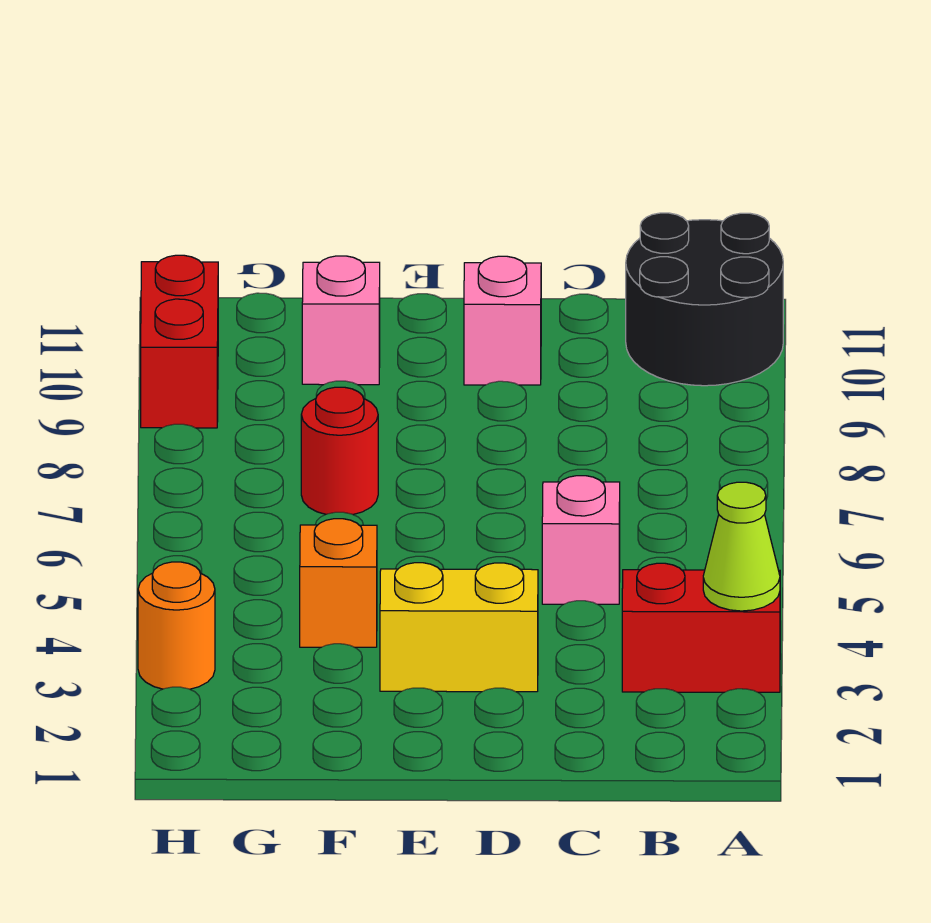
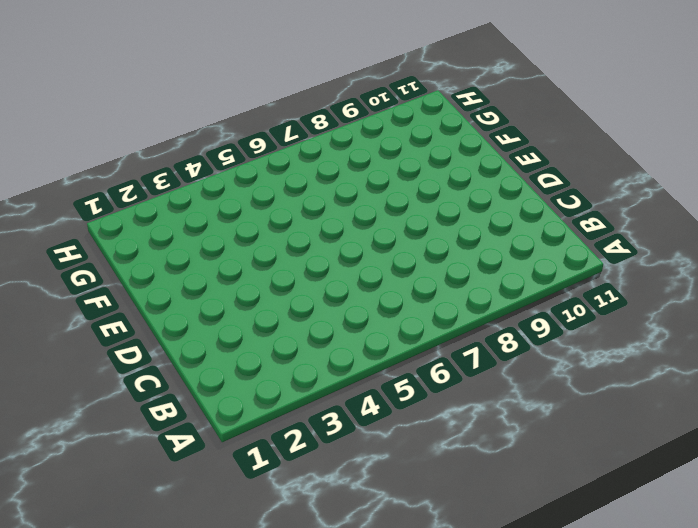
none -> red 1x2 brick [622,563,780,692]
none -> black 2x2 round brick [626,213,783,386]

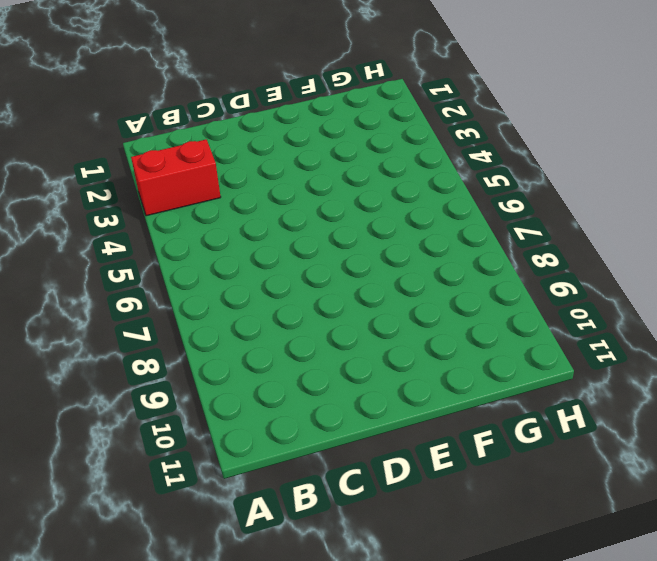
none -> black 2x2 round brick [626,213,783,386]
none -> pink 1x1 brick [542,476,620,604]

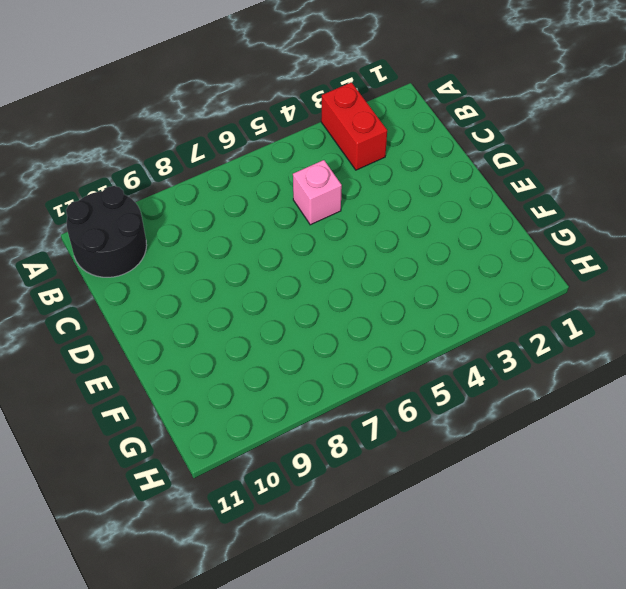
none -> yellow 1x2 brick [380,563,538,692]
none -> pink 1x1 brick [464,256,541,385]

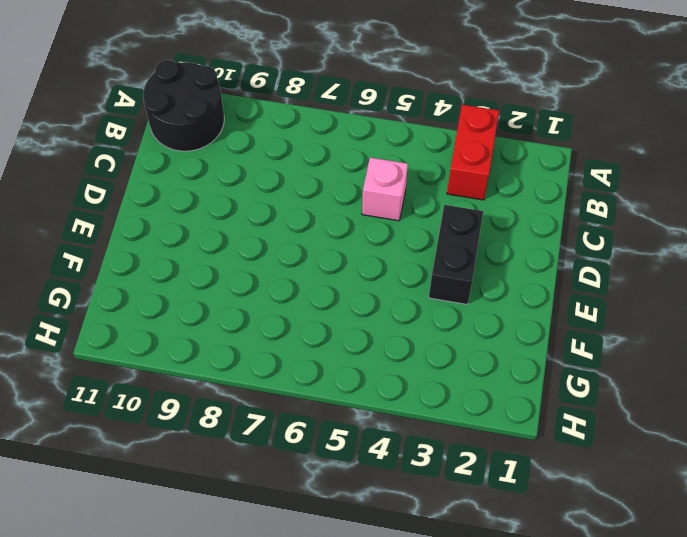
black 1x2 brick [429,205,483,304] -> yellow 1x2 brick [380,563,538,692]
none -> pink 1x1 brick [464,256,541,385]
none -> orange 1x1 brick [300,519,377,647]

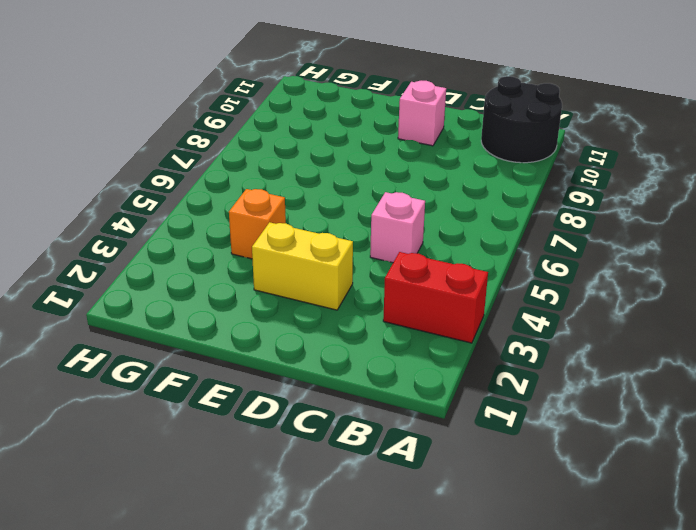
none -> red 1x1 round brick [301,387,378,514]
none -> pink 1x1 brick [302,256,380,385]

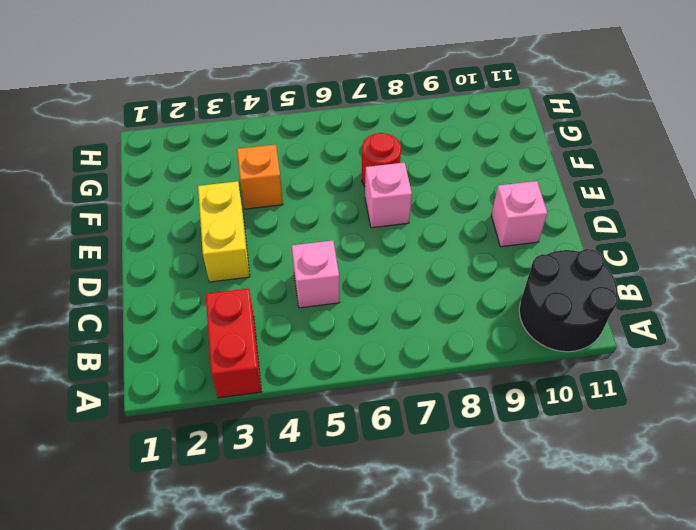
pink 1x1 brick [365,163,412,228] -> pink 1x1 brick moved to [302,256,380,385]
none -> orange 1x1 round brick [138,562,215,689]
none -> red 1x2 brick [141,255,218,428]

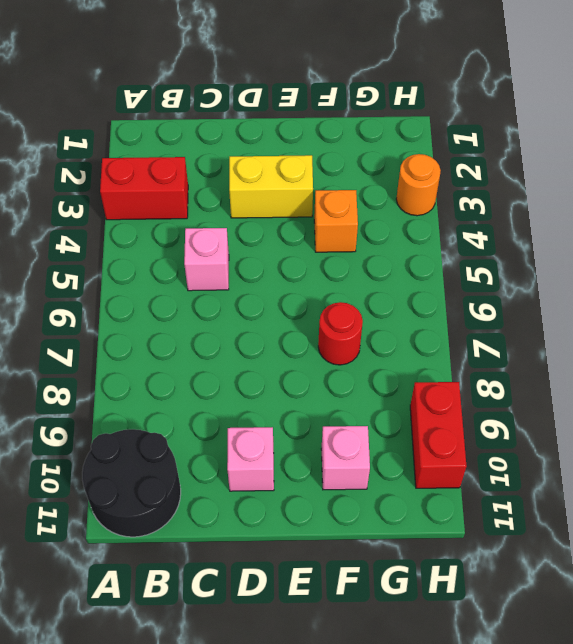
none -> lime 1x1 cone [703,482,780,611]

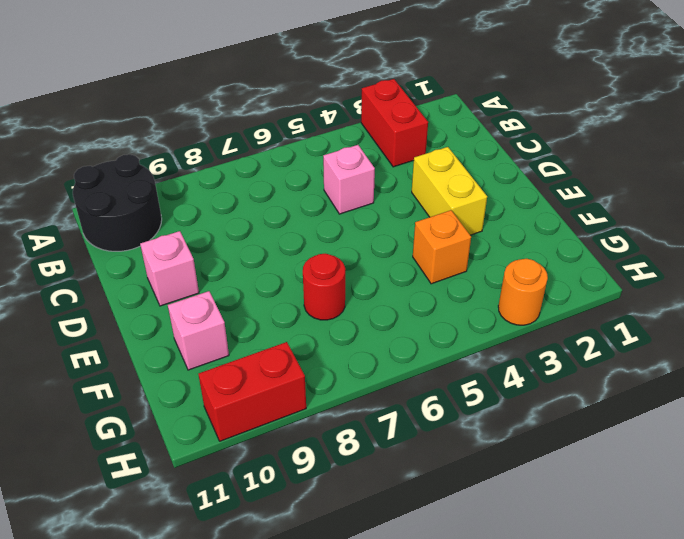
none -> lime 1x1 cone [703,482,780,611]

